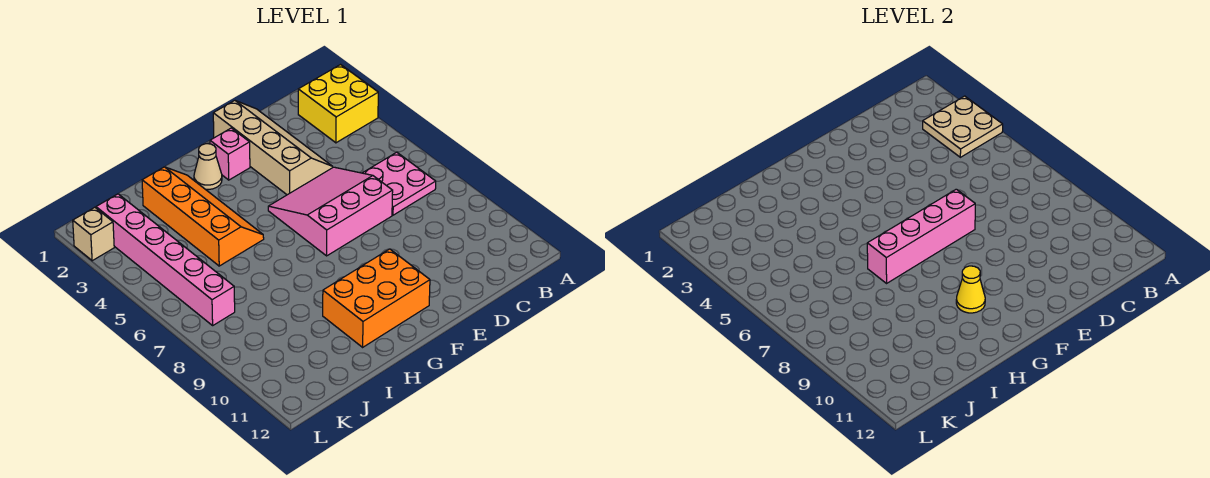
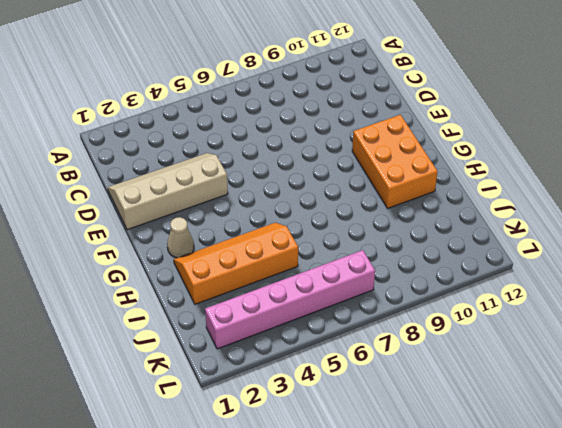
none -> yellow 2x2 brick [298,65,378,143]
none -> pink 2x2 plate [363,152,436,215]
none -> pink 3x3 slope [268,167,393,256]

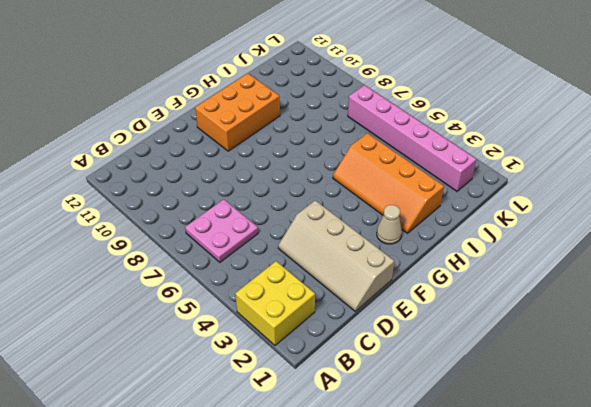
none -> pink 3x3 slope [268,167,393,256]
none -> pink 1x1 brick [210,128,250,180]
none -> tan 1x1 brick [73,207,114,261]

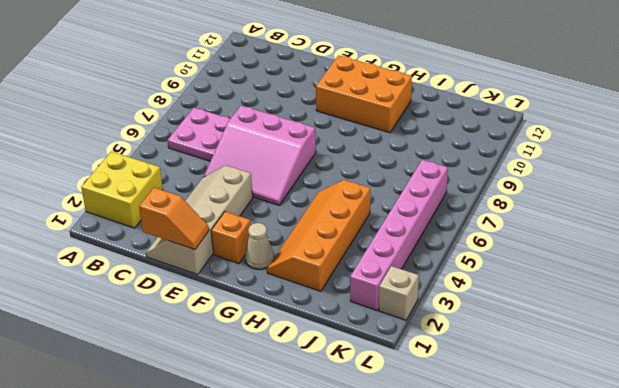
orange 1x2 slope [139,188,209,250] -> none
orange 1x1 brick [211,212,251,264] -> pink 1x1 brick [210,128,250,180]
none -> tan 2x2 plate [923,96,1003,157]
none -> pink 1x4 brick [867,189,975,283]
none -> yellow 1x1 cone [956,266,985,313]

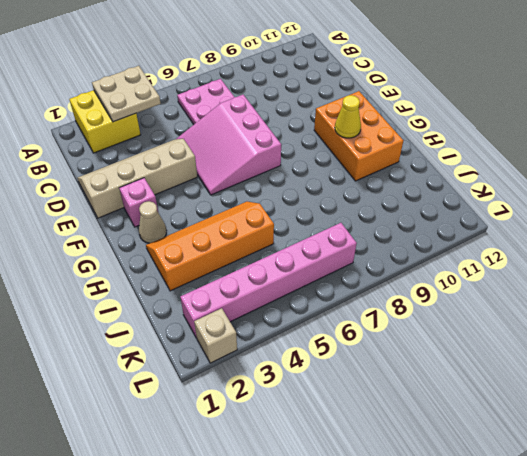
none -> pink 1x4 brick [867,189,975,283]

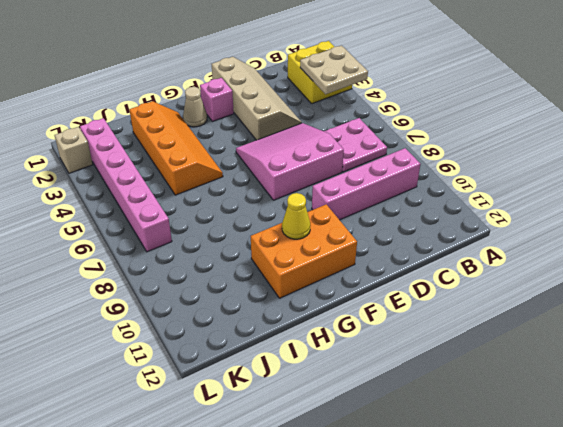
pink 1x4 brick [312,148,421,220] -> pink 1x4 brick moved to [867,189,975,283]

